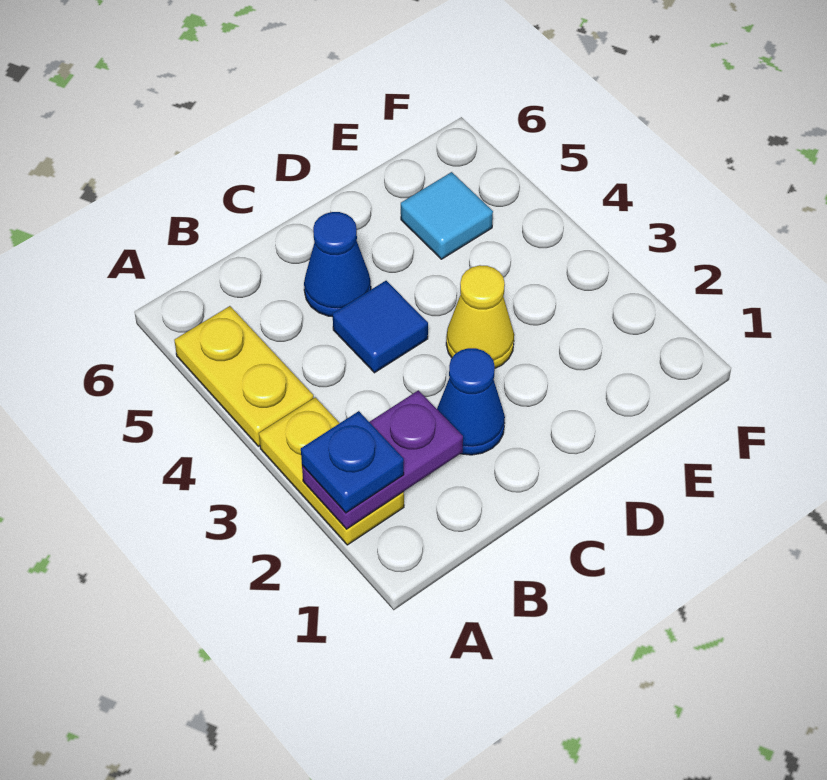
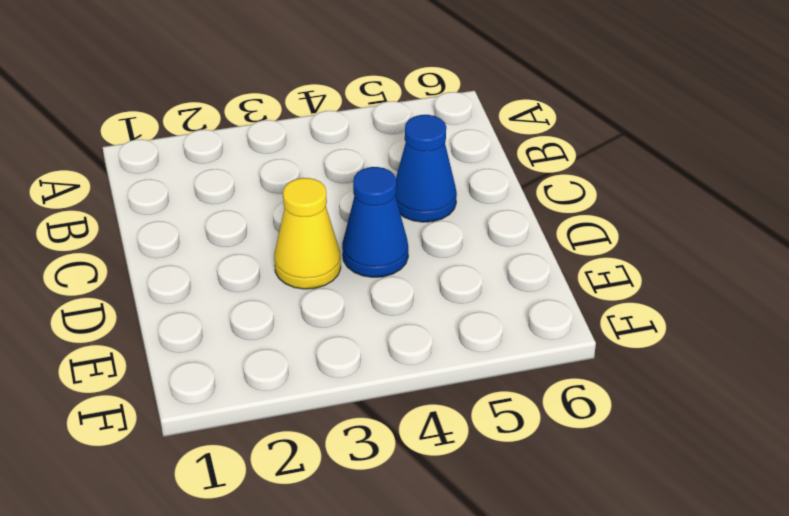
blue 1x1 cone [342,167,408,277] -> blue 1x1 cone moved to [437,348,505,455]
none -> yellow 1x2 plate [259,397,404,545]
none -> yellow 1x2 plate [174,306,313,446]

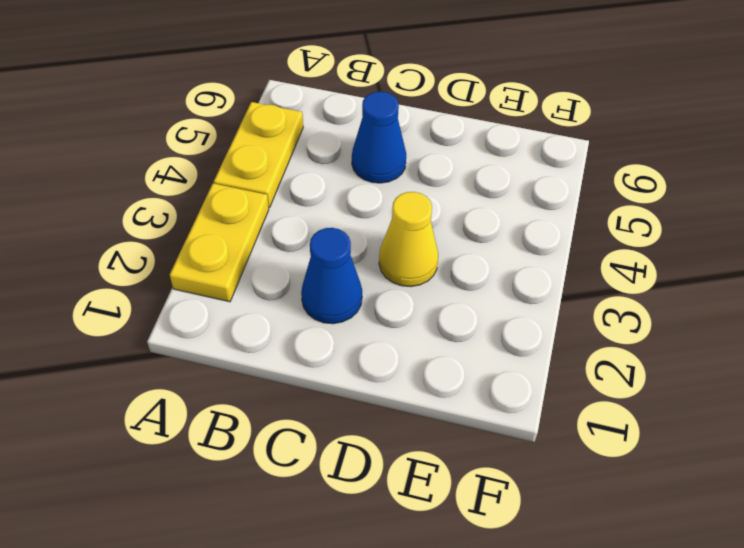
none -> blue 1x1 tile [333,281,428,373]
none -> cyan 1x1 tile [401,172,493,259]

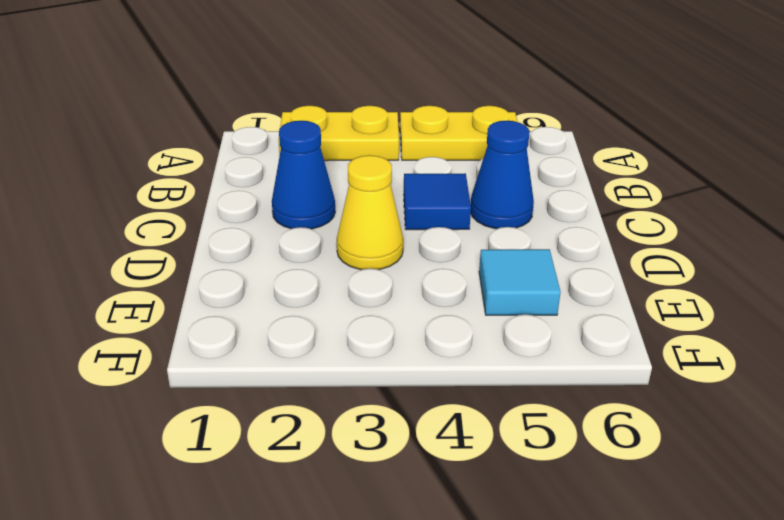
none -> purple 1x2 plate [302,390,463,529]
none -> blue 1x1 plate [301,411,404,513]

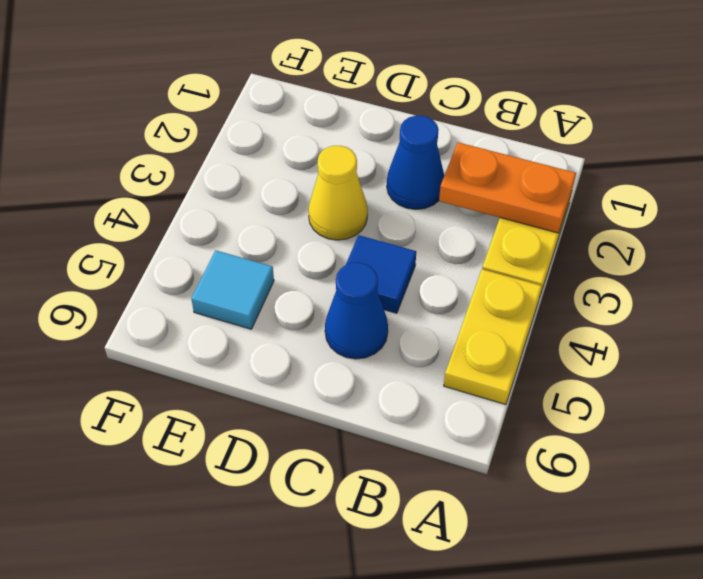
orange 1x2 plate [439,142,576,233] -> purple 1x2 plate [302,390,463,529]
none -> blue 1x1 plate [301,411,404,513]

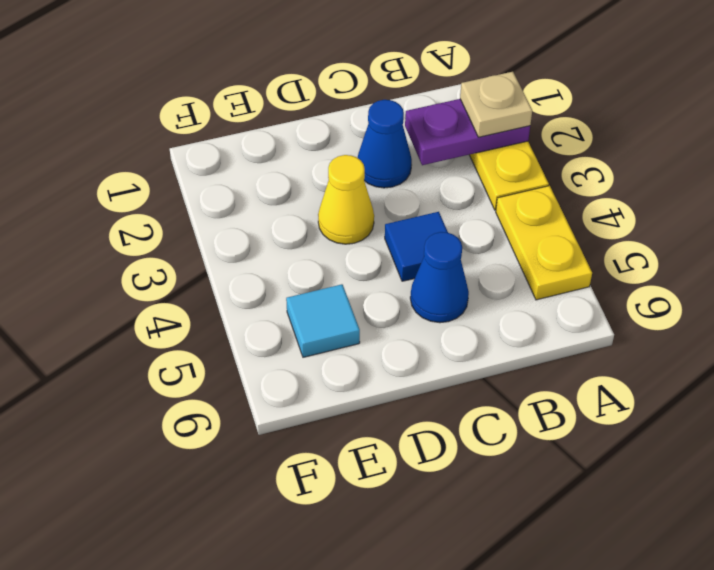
tan 1x1 plate [460,72,532,137] -> blue 1x1 plate [301,411,404,513]

